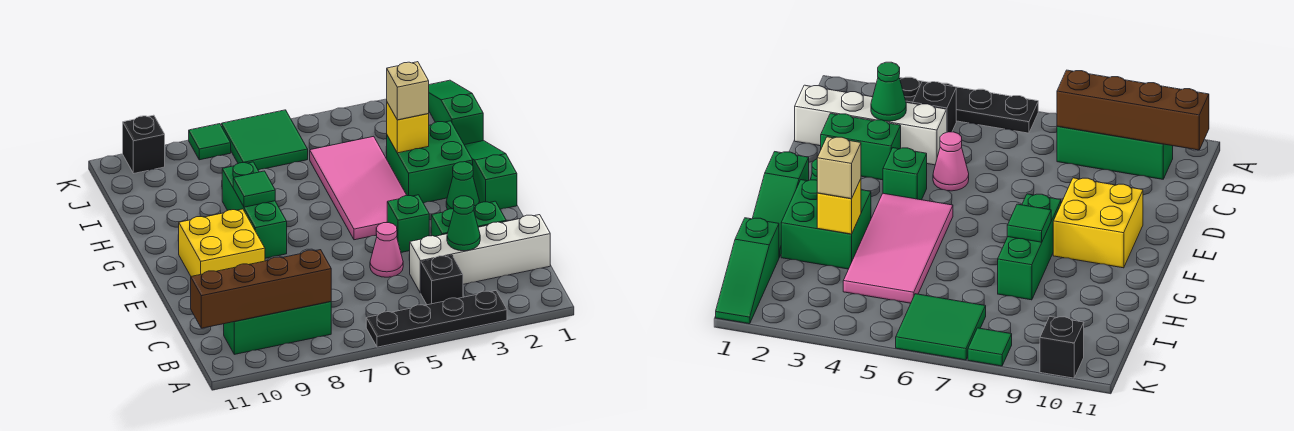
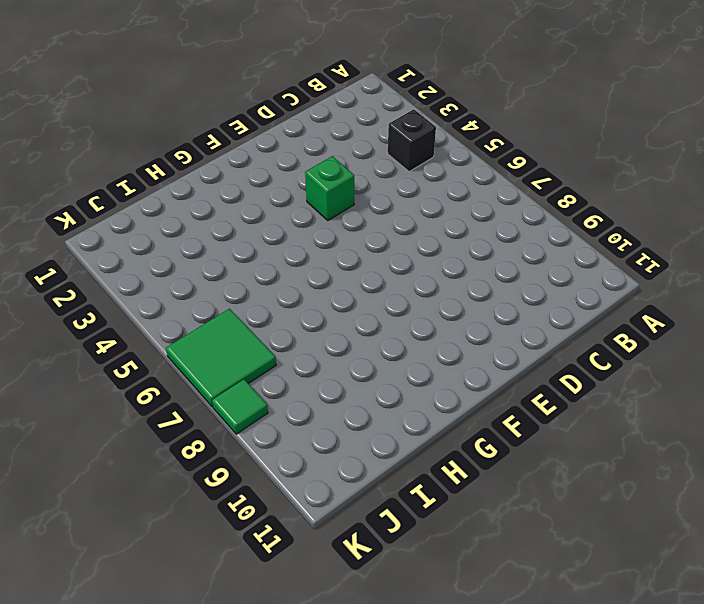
none -> black 1x4 plate [366,291,507,347]
none -> green 1x3 brick [224,302,331,354]
none -> white 1x4 brick [410,215,550,293]

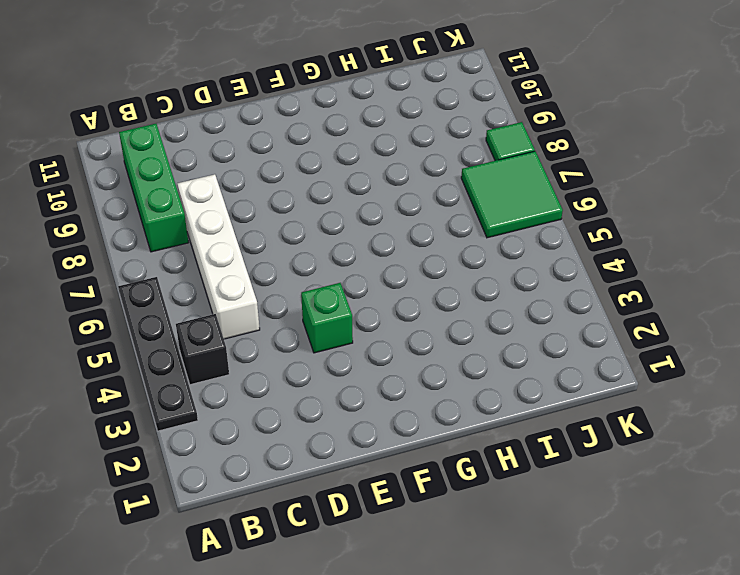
white 1x4 brick [177,174,260,339] -> white 1x4 brick moved to [410,215,550,293]
none -> green 1x2 brick [431,201,506,236]
none -> pink 1x1 cone [370,223,403,277]
none -> yellow 2x2 brick [178,209,265,276]

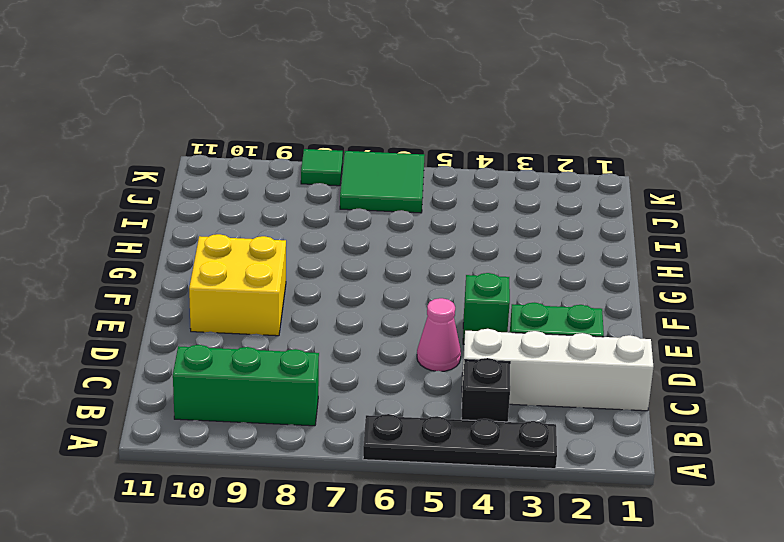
none -> green 1x3 slope [465,141,517,209]
none -> green 1x1 cone [446,162,479,210]
none -> pink 2x4 tile [310,136,407,240]

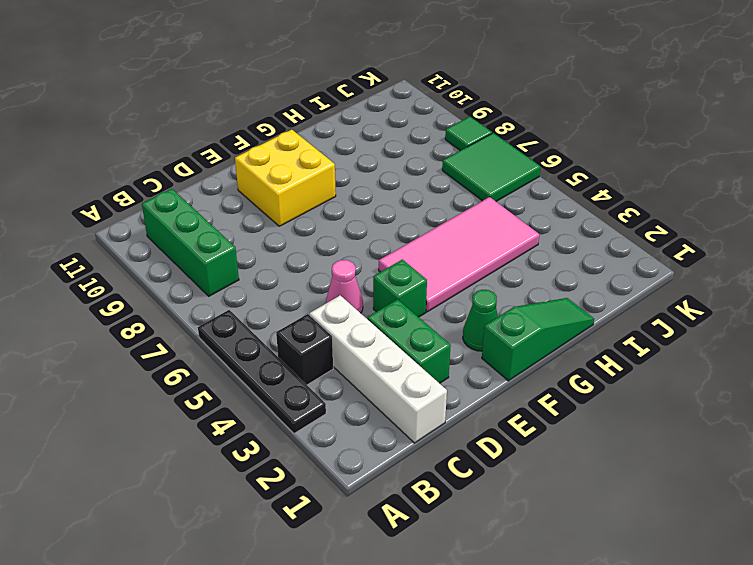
none -> green 1x3 brick [222,162,287,258]
none -> green 2x2 brick [387,121,473,203]
none -> green 1x3 slope [429,80,483,145]

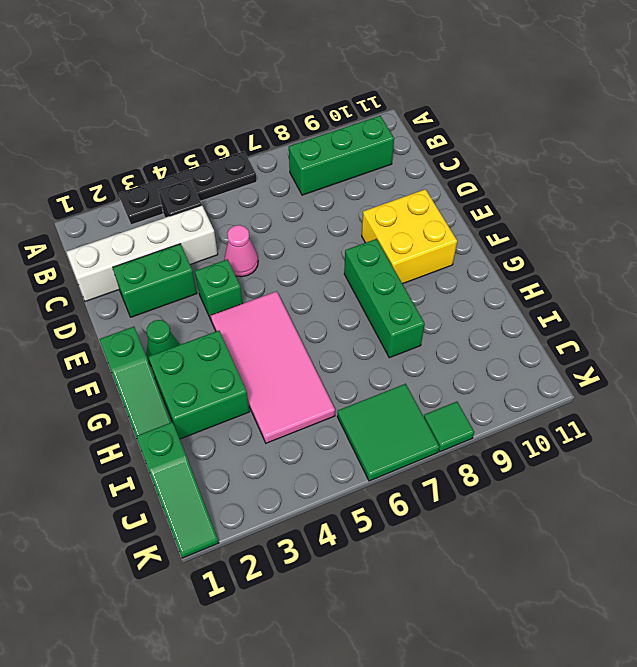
none -> black 1x1 brick [123,115,165,173]
none -> brown 1x4 brick [191,250,331,328]
none -> green 1x1 cone [447,196,480,251]

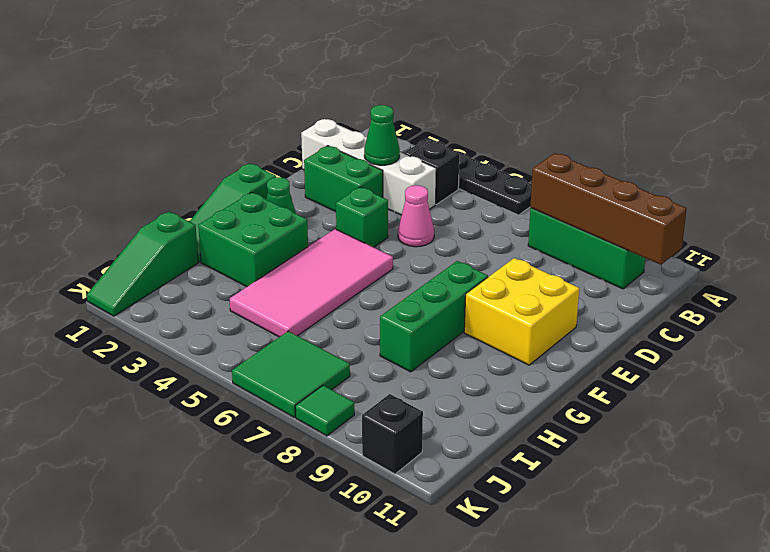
none -> green 1x1 tile [233,171,275,207]
none -> yellow 1x1 brick [387,103,429,153]
none -> tan 1x1 brick [387,62,429,120]

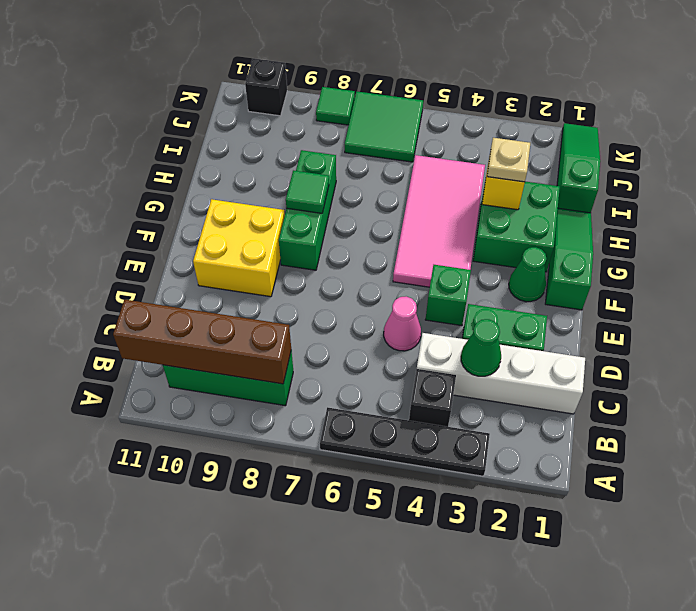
tan 1x1 plate [487,138,530,182] -> tan 1x1 brick [387,62,429,120]

